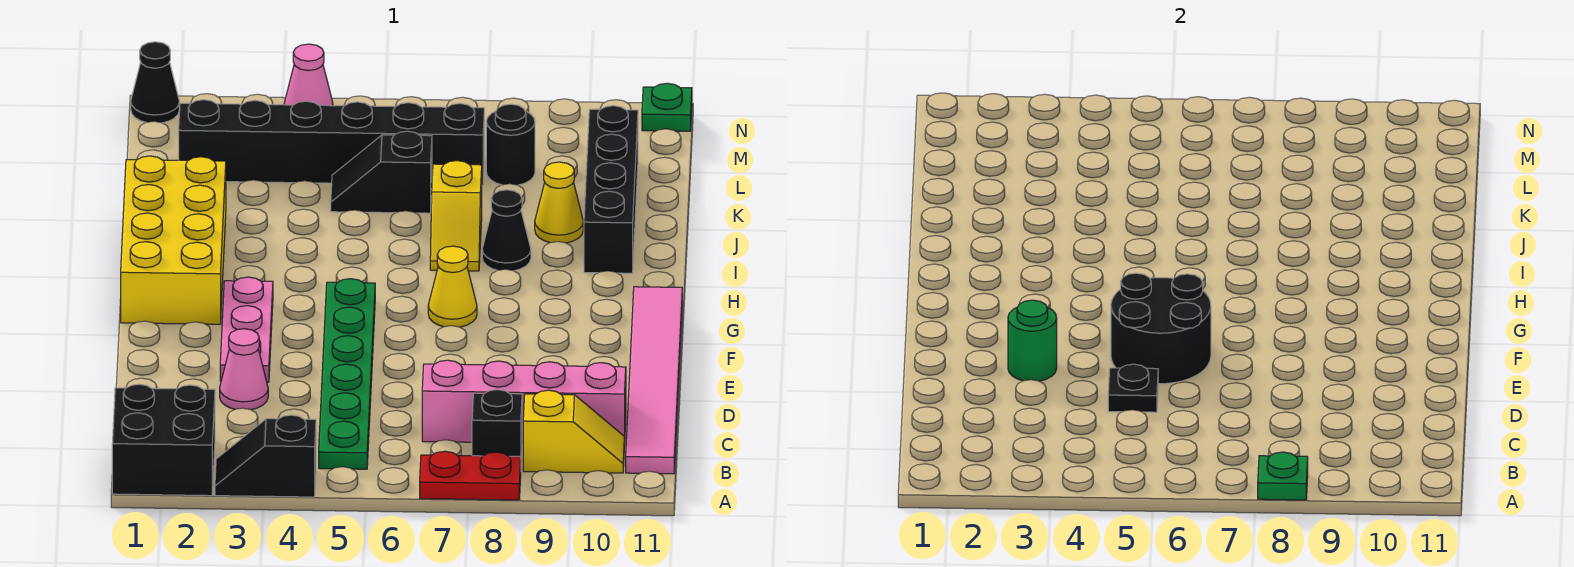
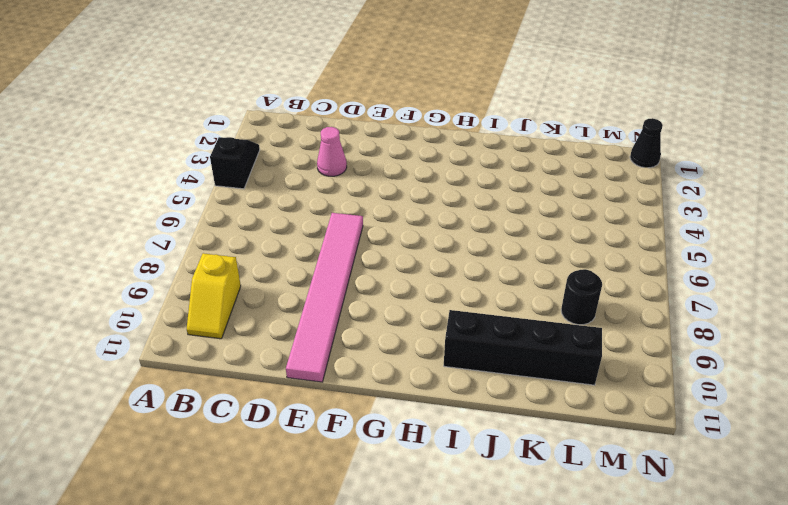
pink 1x6 tile [286,213,363,382] -> pink 1x6 tile turned to [626,287,682,474]
none -> black 2x2 brick [112,384,215,496]
none -> red 1x2 plate [420,451,521,500]
none -> green 1x6 plate [319,279,375,469]

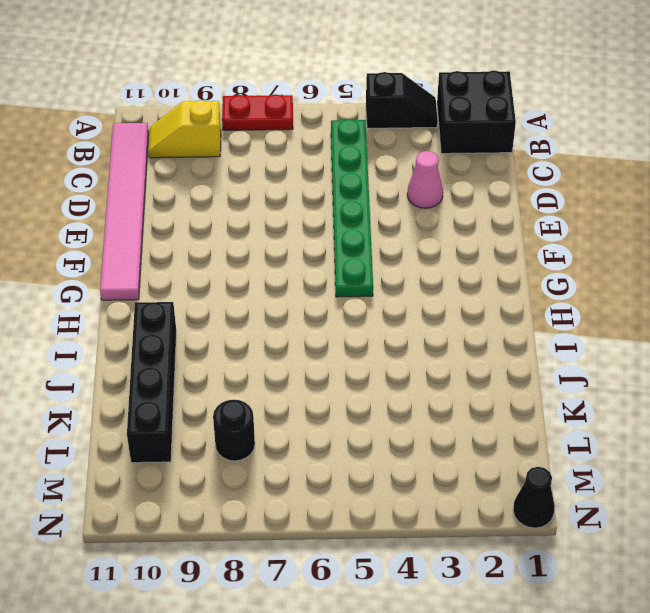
none -> black 1x1 brick [472,390,522,458]
none -> pink 1x4 brick [422,360,626,444]
none -> pink 1x3 plate [220,277,273,382]

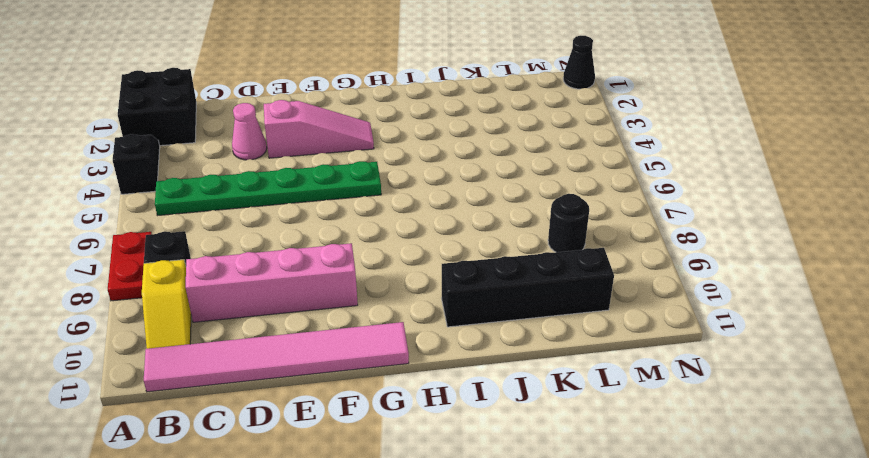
pink 1x4 brick [186,243,358,322] -> pink 1x4 brick turned to [422,360,626,444]
pink 1x3 slope [264,100,374,158] -> pink 1x3 plate [220,277,273,382]
none -> yellow 2x4 brick [121,156,226,324]
none -> yellow 1x1 cone [428,246,477,327]
none -> yellow 1x2 slope [430,161,482,271]

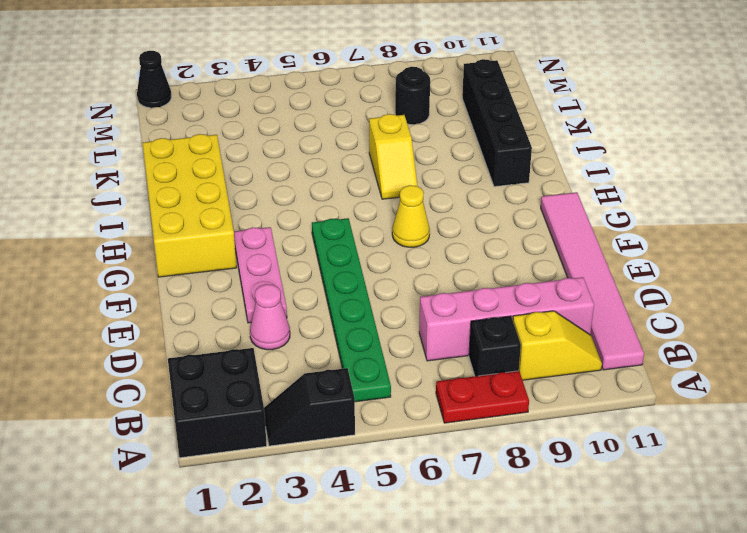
none -> black 1x1 cone [482,190,531,271]
none -> yellow 1x1 cone [535,162,583,243]
none -> black 1x2 slope [331,131,432,213]

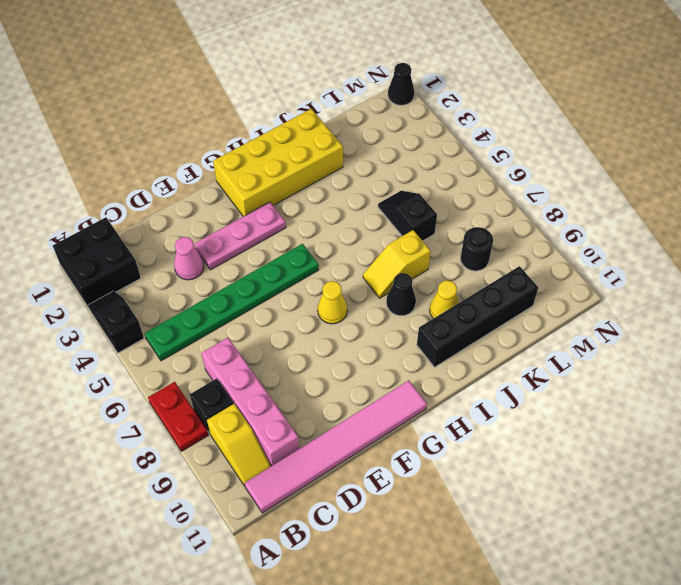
none -> black 1x6 brick [179,100,484,185]
none -> pink 1x1 cone [284,44,333,106]
none -> green 1x1 plate [642,83,692,131]

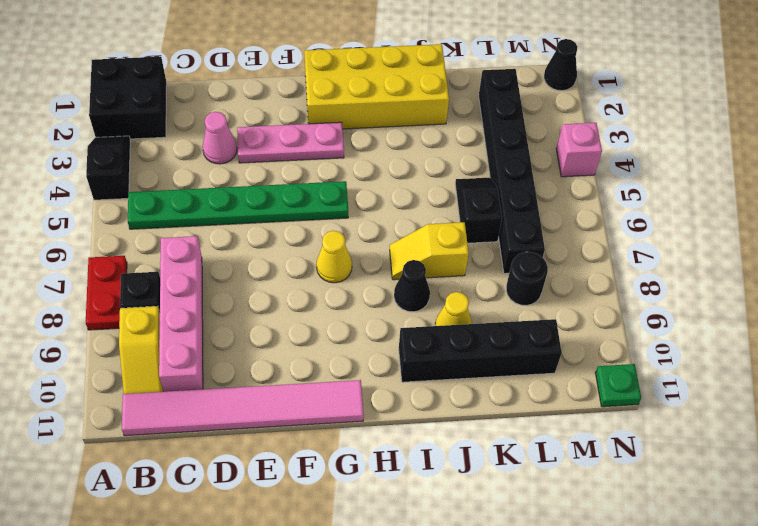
pink 1x1 brick [556,123,602,177] -> pink 1x1 cone [284,44,333,106]
none -> green 1x1 plate [1258,452,1308,500]
none -> black 1x1 plate [1108,364,1158,412]
none -> green 1x1 round brick [1008,300,1057,381]

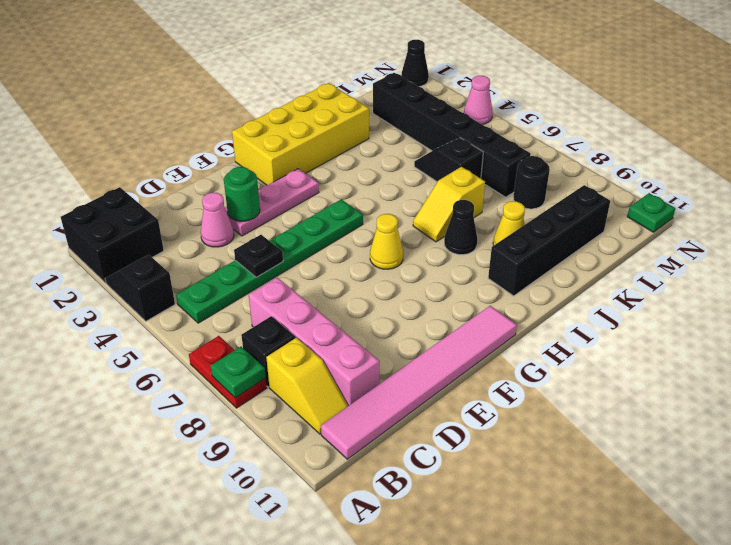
none -> black 2x2 round brick [1111,273,1211,384]

